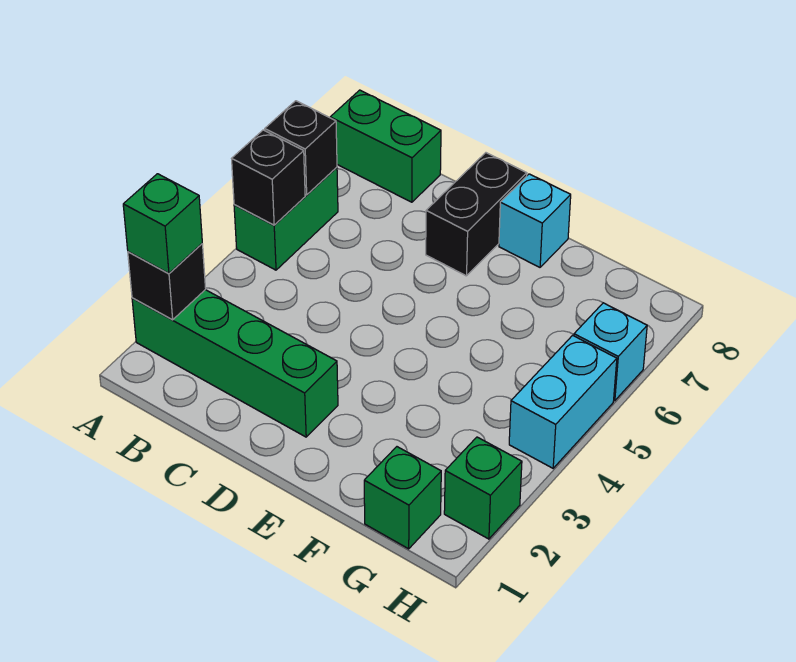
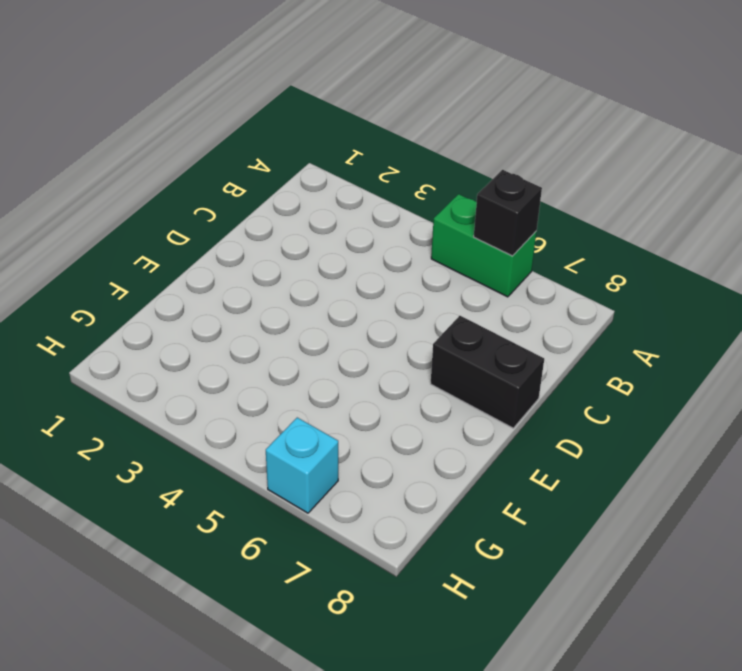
none -> green 1x4 brick [132,290,338,437]
none -> green 1x2 brick [330,90,441,202]
none -> cyan 1x1 brick [499,174,571,267]

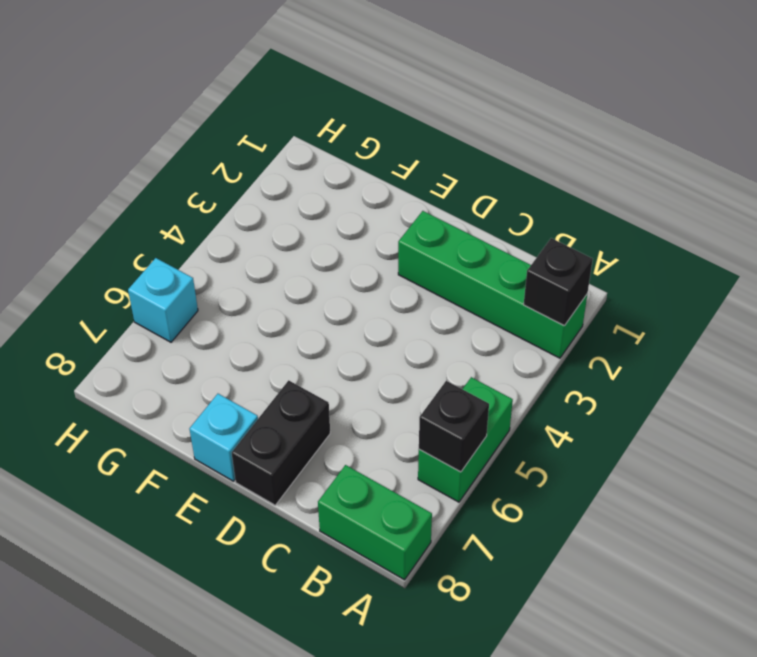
none -> green 1x1 brick [364,447,441,549]
none -> green 1x1 brick [444,437,522,539]
none -> cyan 1x2 brick [509,335,617,468]

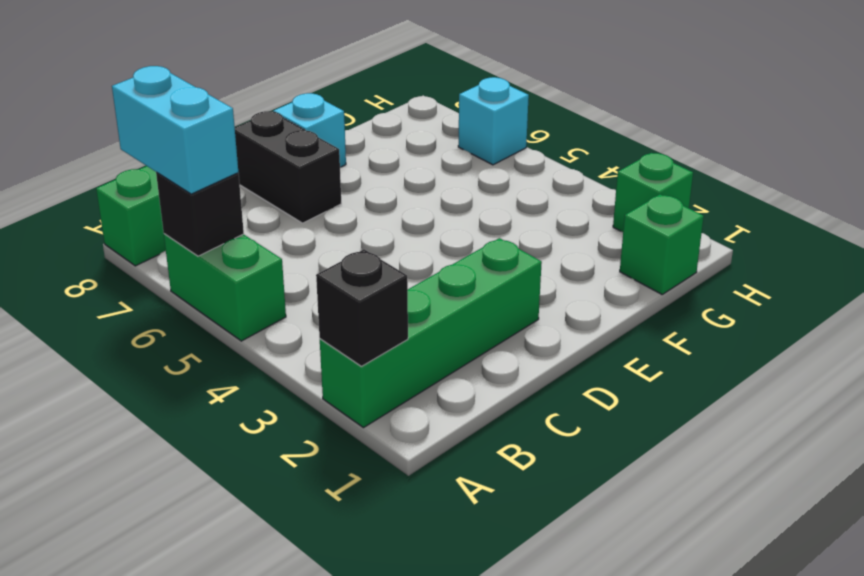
cyan 1x2 brick [112,66,238,194] -> cyan 1x2 brick moved to [509,335,617,468]
none -> black 1x1 brick [232,130,305,225]
none -> green 1x1 brick [123,174,202,273]

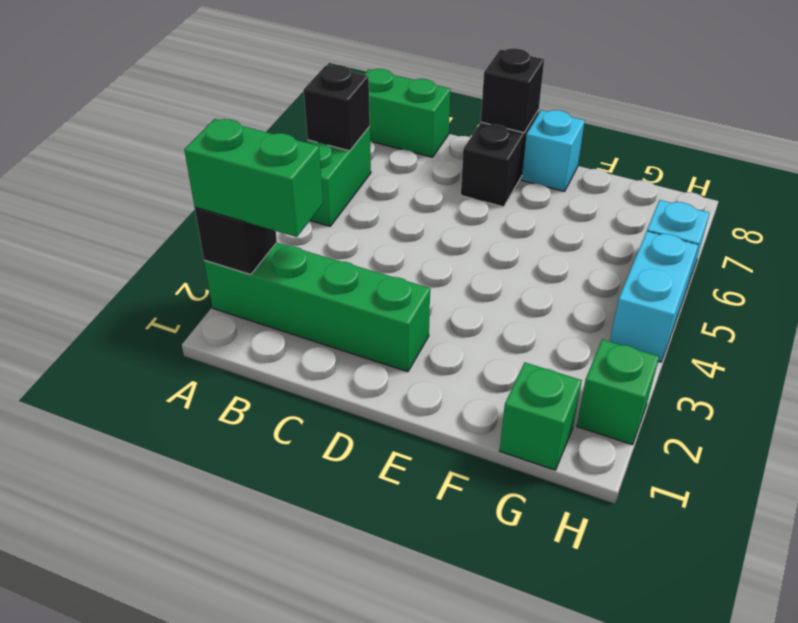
green 1x2 brick [184,119,323,237] -> green 1x1 brick [123,174,202,273]
black 1x1 brick [481,48,544,133] -> black 1x1 brick moved to [232,130,305,225]

